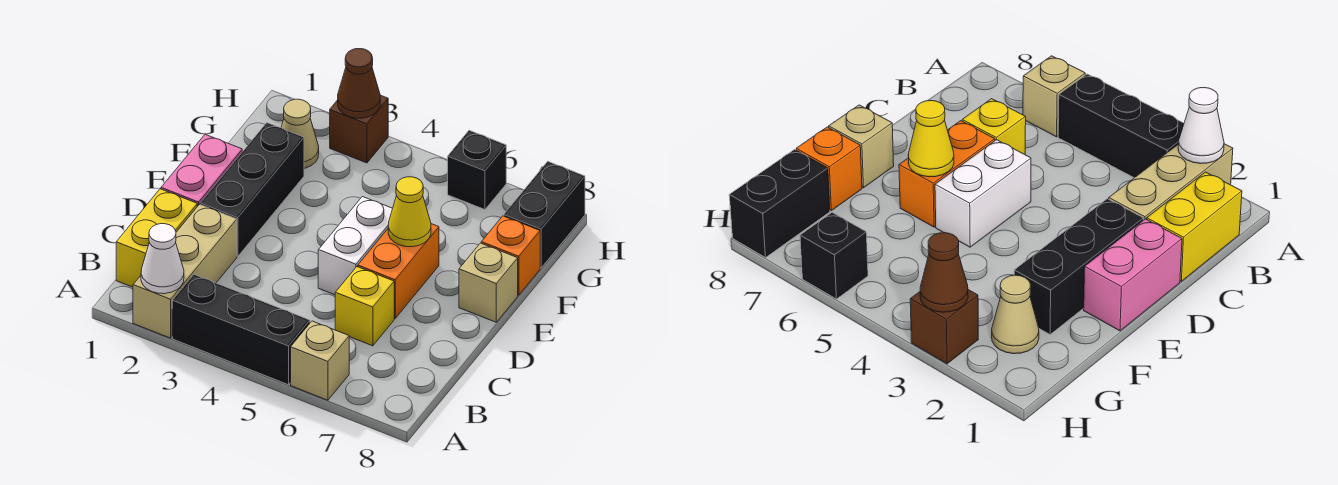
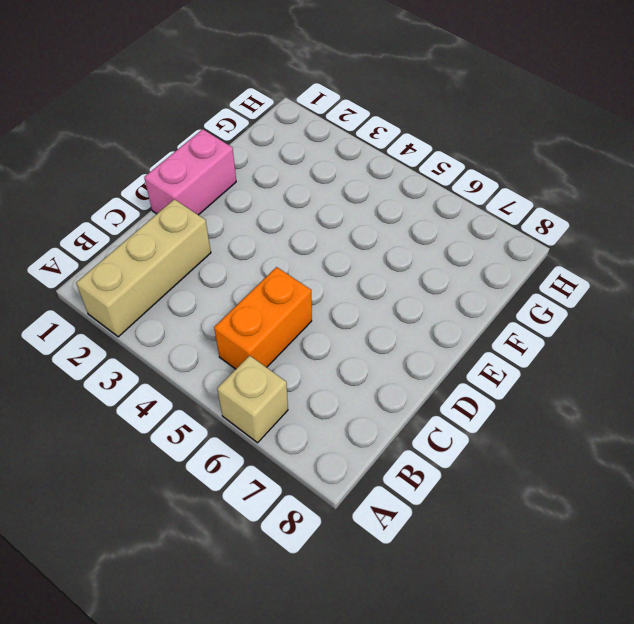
orange 1x2 brick [214,267,312,369] -> orange 1x2 brick moved to [358,224,439,318]
none -> black 1x3 brick [172,275,310,385]
none -> yellow 1x2 brick [116,189,197,287]
none -> yellow 1x1 brick [335,267,394,346]

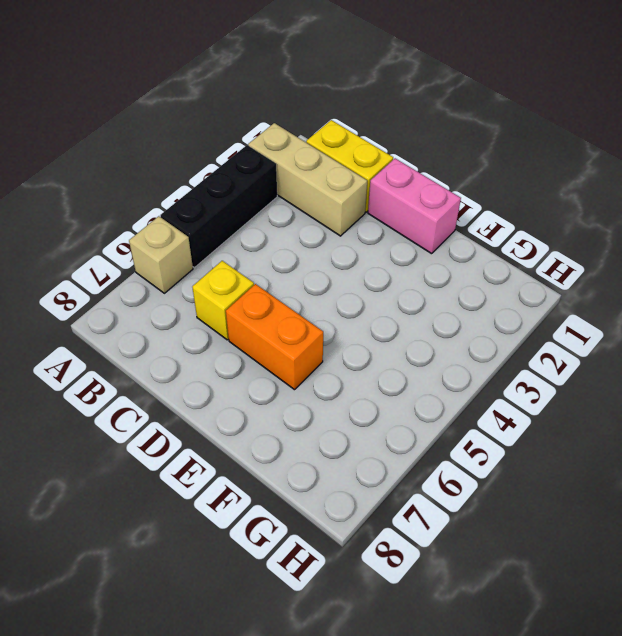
none -> black 1x3 brick [200,123,304,256]
none -> white 1x2 brick [318,197,393,295]
none -> tan 1x1 brick [459,243,518,322]

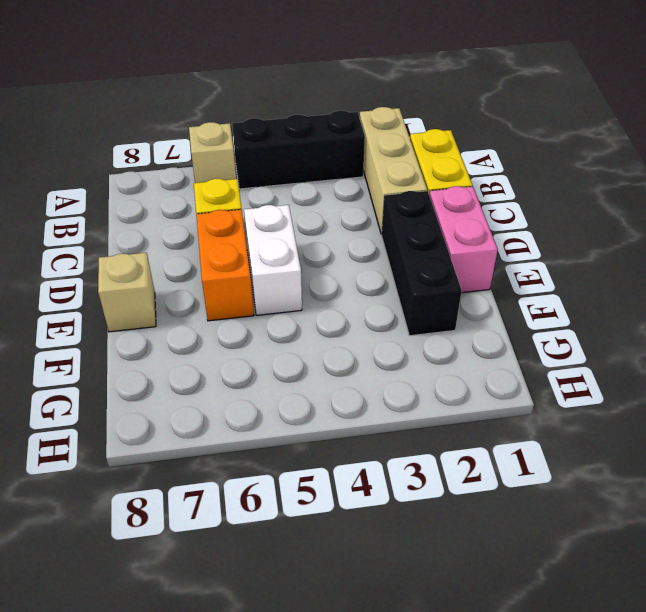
none -> orange 1x1 brick [481,216,540,295]
none -> tan 1x1 cone [281,99,319,168]
none -> black 1x2 brick [504,162,585,268]

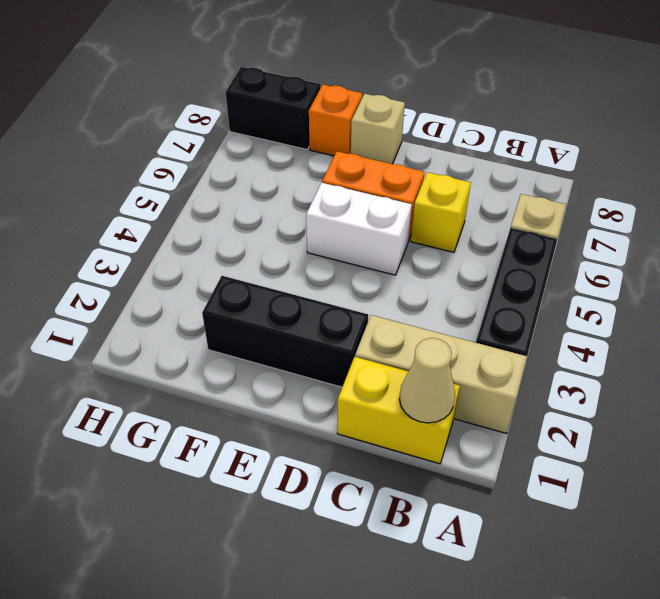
tan 1x1 cone [400,338,455,423] -> tan 1x1 cone moved to [281,99,319,168]
none -> pink 1x2 brick [161,134,242,206]
none -> brown 1x1 brick [330,95,388,163]
none -> black 1x1 brick [448,130,506,210]

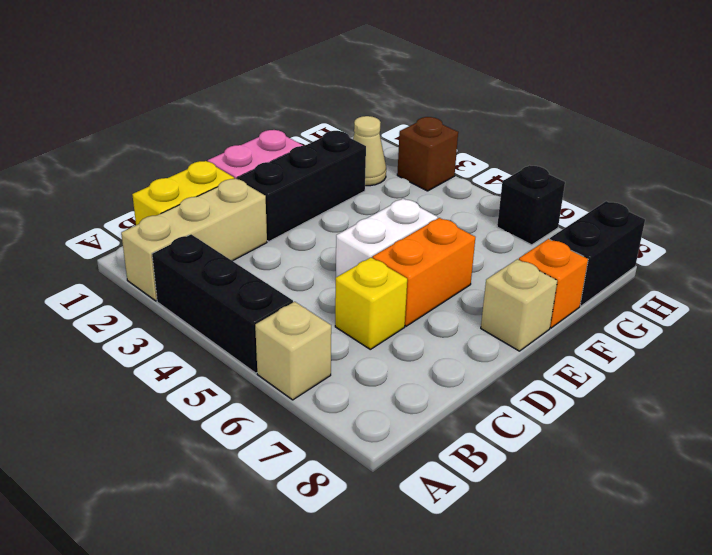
none -> white 1x1 cone [141,224,184,294]
none -> yellow 1x1 cone [388,177,431,247]
none -> brown 1x1 cone [338,49,380,118]

